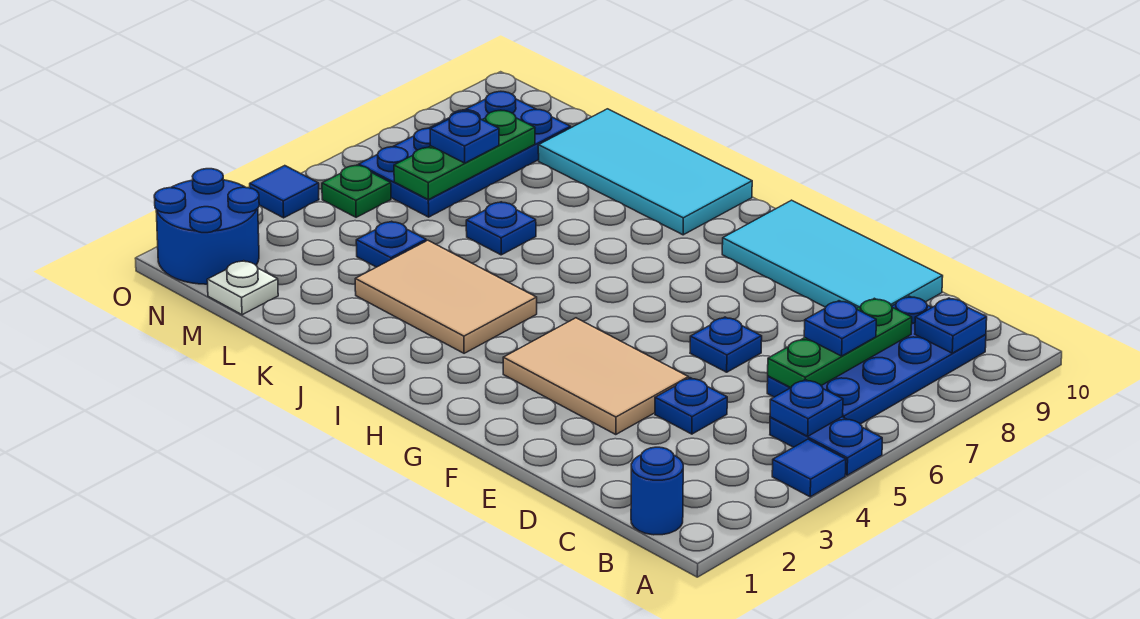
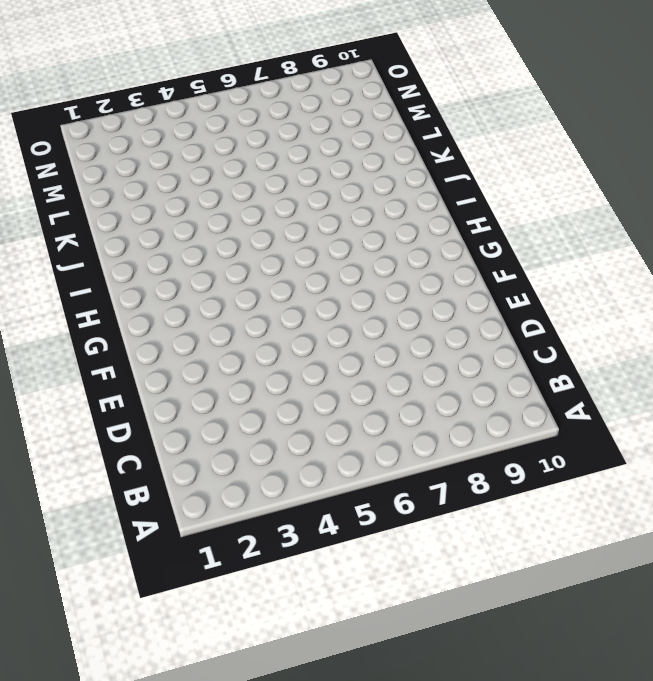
none -> blue 1x1 tile [772,439,846,497]
none -> blue 1x2 plate [770,417,882,475]
none -> blue 1x1 round brick [631,447,683,535]

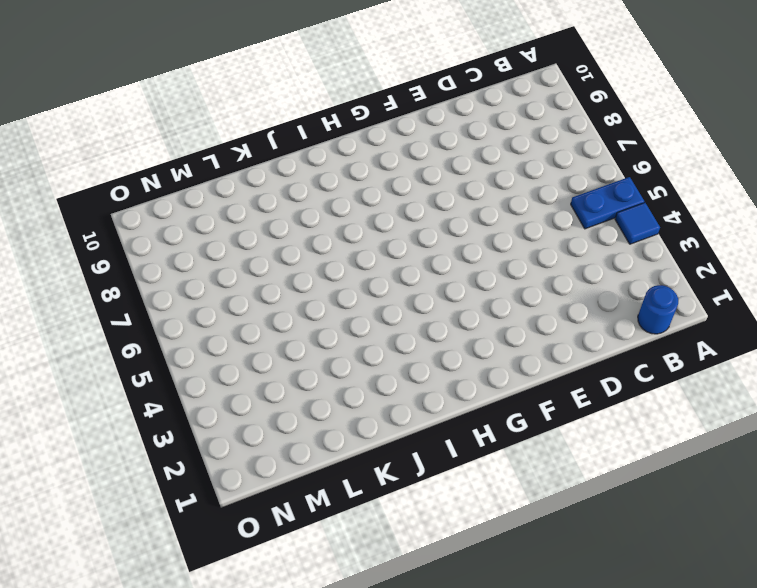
none -> blue 2x4 plate [767,296,986,424]
none -> blue 1x1 plate [655,378,727,434]
none -> cyan 2x4 tile [722,200,943,308]

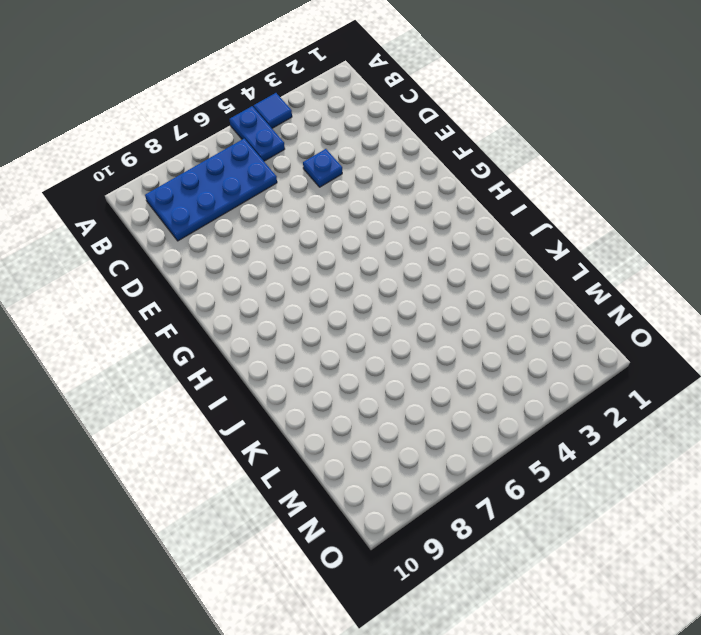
none -> blue 1x1 round brick [631,447,683,535]
none -> cyan 2x4 tile [722,200,943,308]
none -> tan 2x3 tile [503,318,689,435]

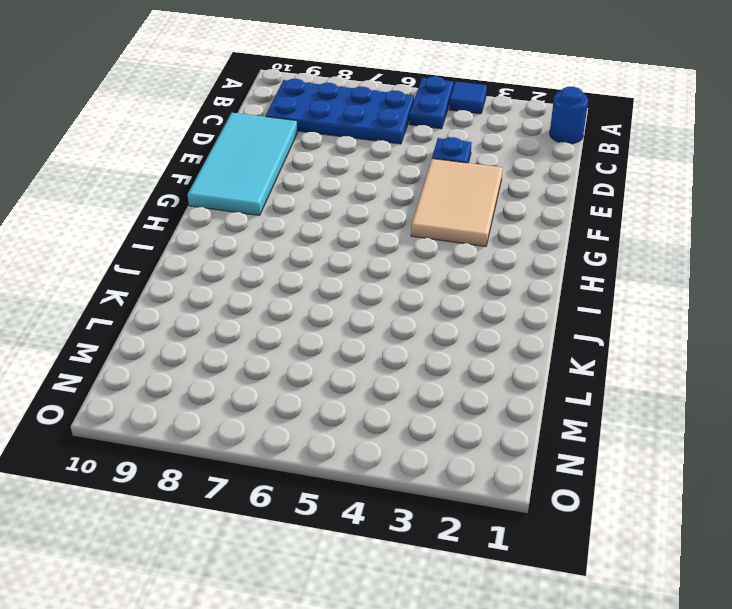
none -> blue 1x1 plate [690,317,762,372]
none -> tan 2x3 tile [355,240,537,353]
none -> cyan 2x4 tile [538,109,752,235]

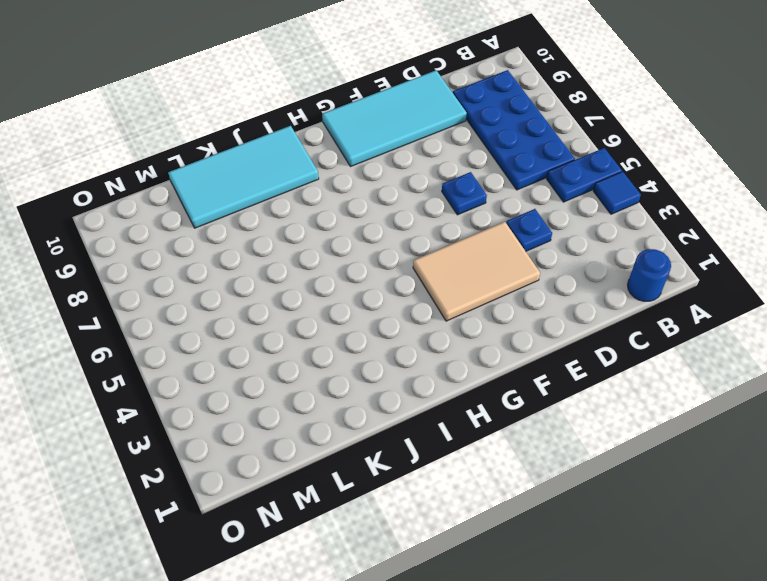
none -> tan 2x3 tile [355,240,537,353]
none -> blue 1x1 plate [466,202,536,255]
none -> blue 1x1 plate [356,221,426,267]

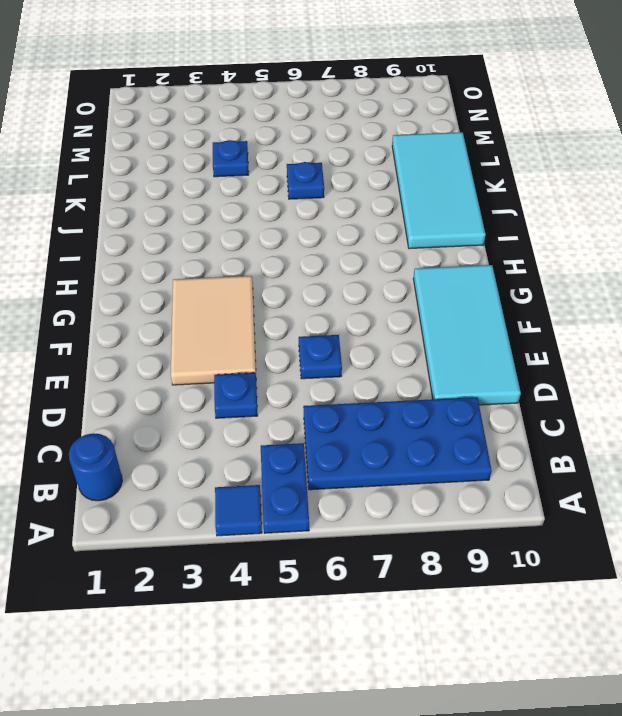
none -> tan 2x3 tile [355,240,537,353]
none -> white 1x1 plate [207,261,278,315]
none -> blue 2x4 plate [359,92,571,217]

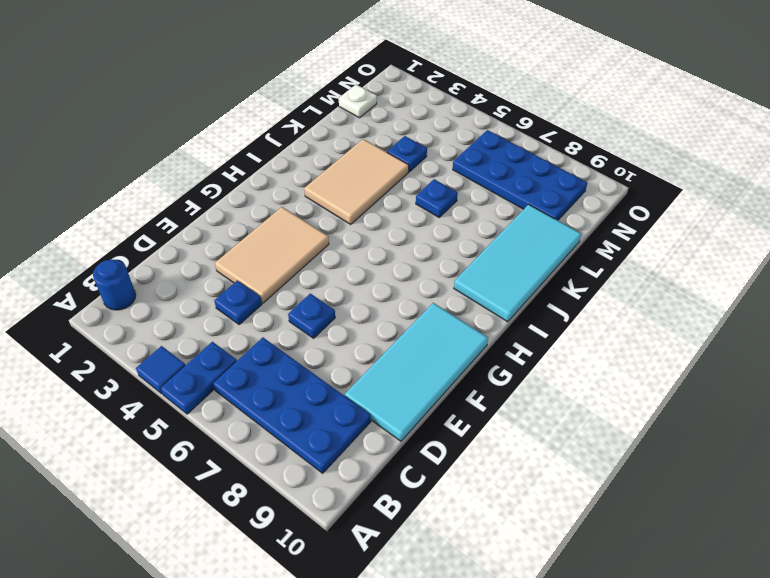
none -> blue 2x2 round brick [154,169,259,284]
none -> green 1x1 plate [322,165,391,217]
none -> blue 1x1 tile [250,166,319,218]

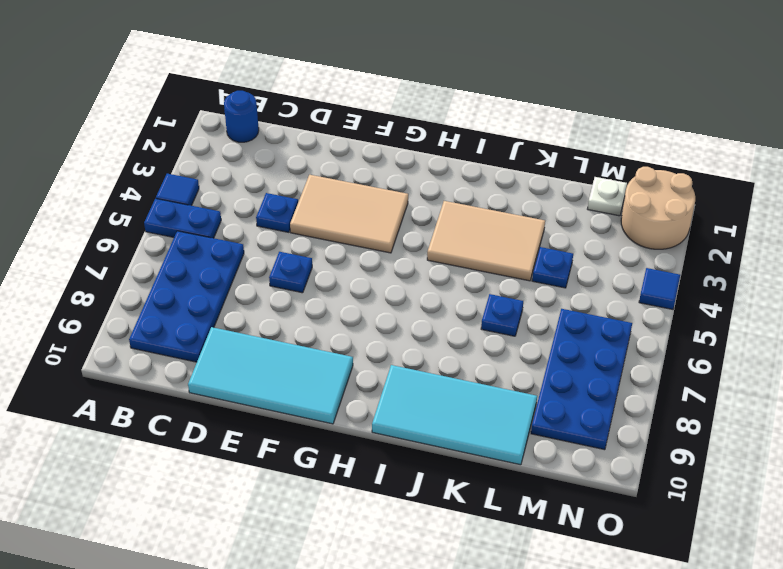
tan 2x2 round brick [621,167,695,249] -> blue 2x2 round brick [154,169,259,284]
none -> green 1x1 plate [322,165,391,217]
none -> blue 1x1 plate [770,380,843,436]
none -> blue 1x1 plate [915,298,987,353]

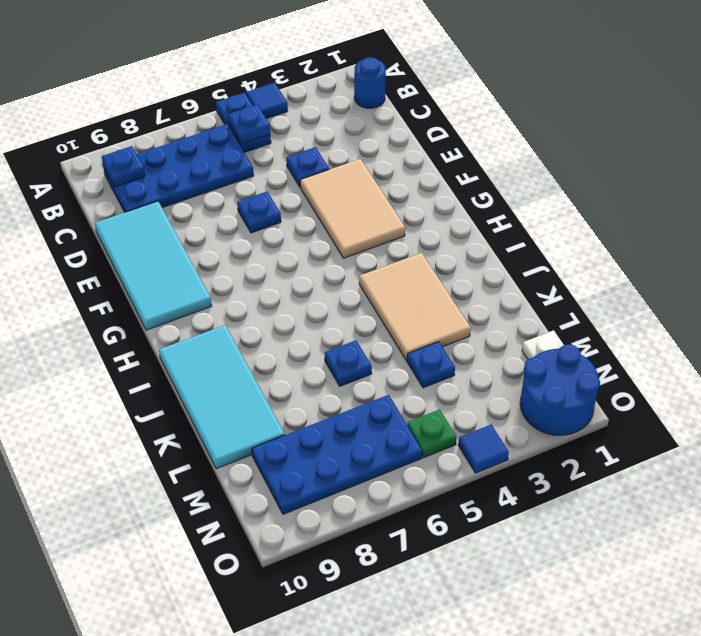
none -> green 1x3 plate [768,298,912,388]
none -> green 1x3 plate [394,110,535,200]
none -> blue 1x1 plate [804,301,876,356]

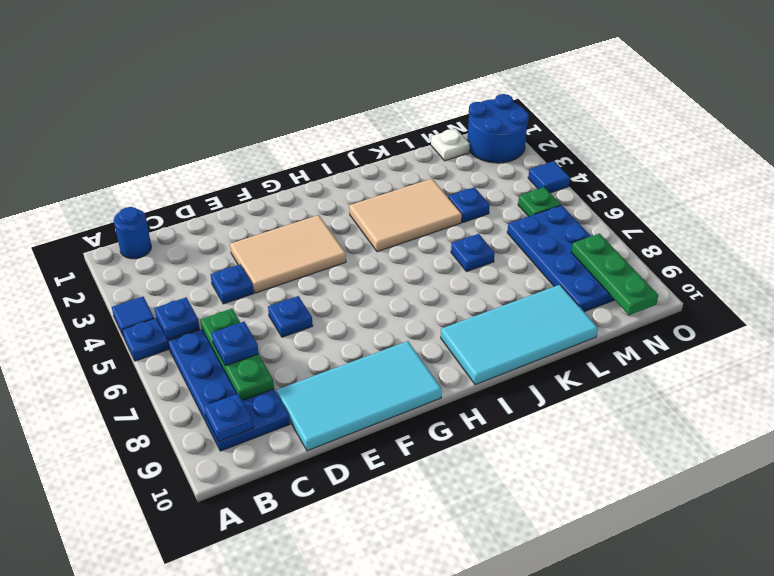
green 1x3 plate [571,234,658,315] -> green 1x3 plate moved to [394,110,535,200]
none -> blue 1x1 plate [430,111,499,163]

